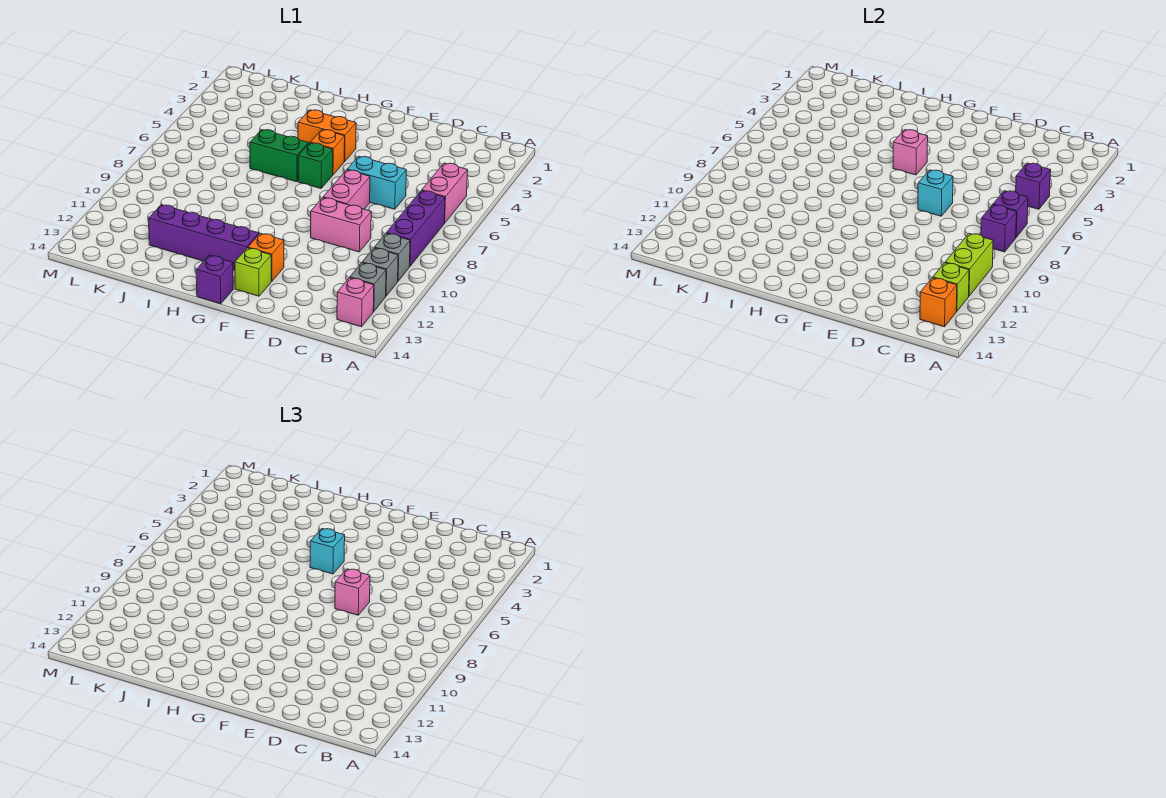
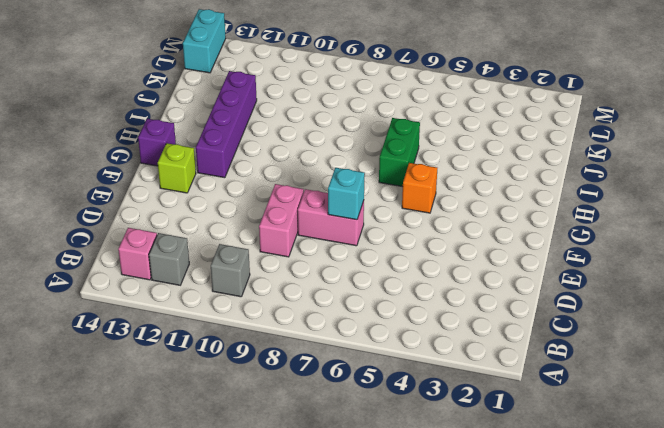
cyan 1x2 brick [183,9,226,73] -> cyan 1x2 brick moved to [347,156,406,209]
none -> pink 1x2 brick [422,163,468,223]
none -> purple 1x3 brick [387,191,445,267]
none -> grey 1x1 brick [362,248,398,296]

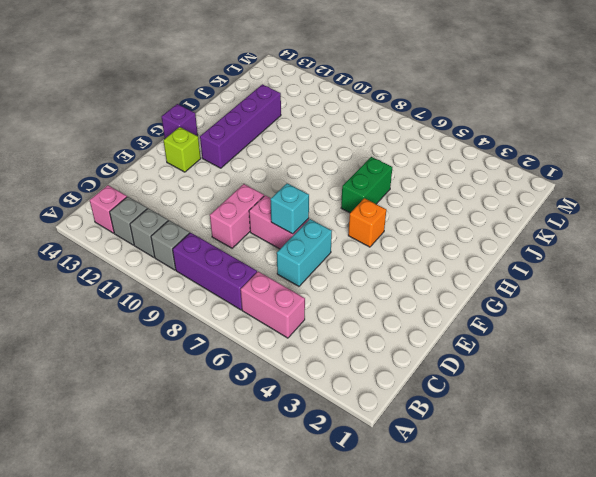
none -> orange 1x1 brick [248,233,284,281]
none -> orange 1x2 brick [298,110,356,162]
none -> green 1x1 brick [298,143,333,188]

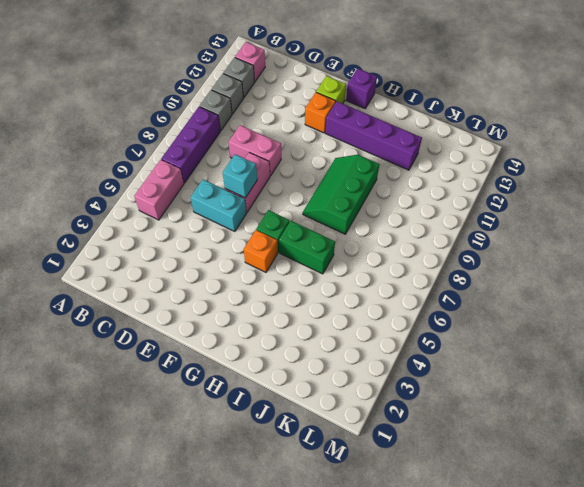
green 2x3 slope [303,155,379,234] -> none
none -> orange 1x2 brick [298,110,356,162]
none -> purple 1x1 brick [1016,163,1051,209]
none -> purple 1x1 brick [993,191,1028,237]

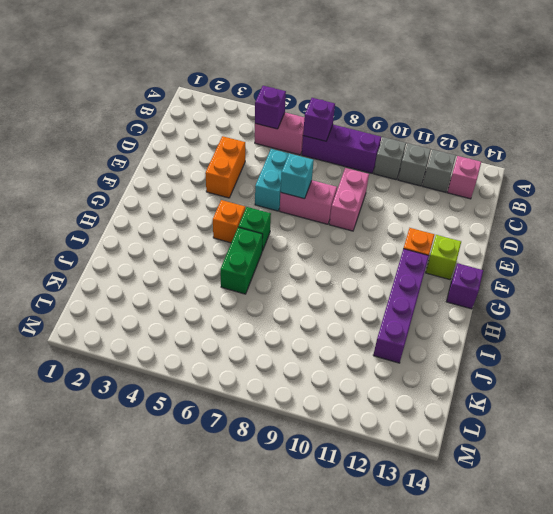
orange 1x2 brick [205,136,245,198] -> orange 1x2 brick moved to [298,110,356,162]
none -> purple 1x1 brick [981,205,1017,252]
none -> lime 1x2 brick [945,233,993,296]
none -> lime 1x1 brick [933,263,969,311]

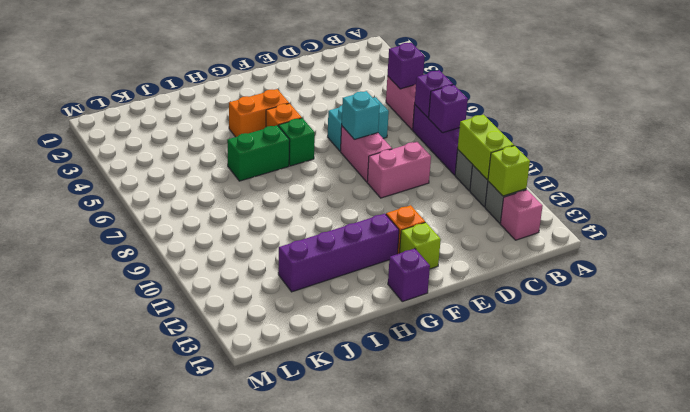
none -> orange 1x1 brick [920,278,957,327]
none -> pink 1x1 brick [893,130,928,175]
none -> pink 1x1 brick [335,569,370,615]

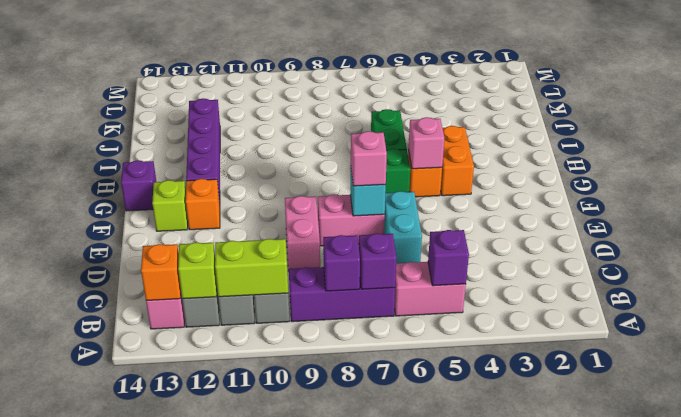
none -> cyan 1x1 brick [310,529,345,574]

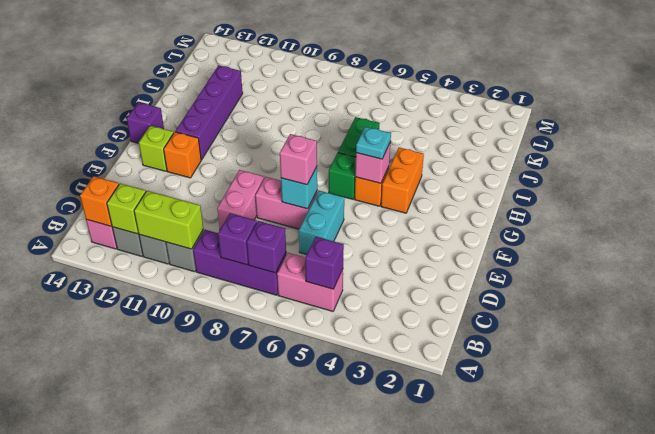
cyan 1x1 plate [356,127,391,159] -> cyan 1x1 brick [310,529,345,574]

